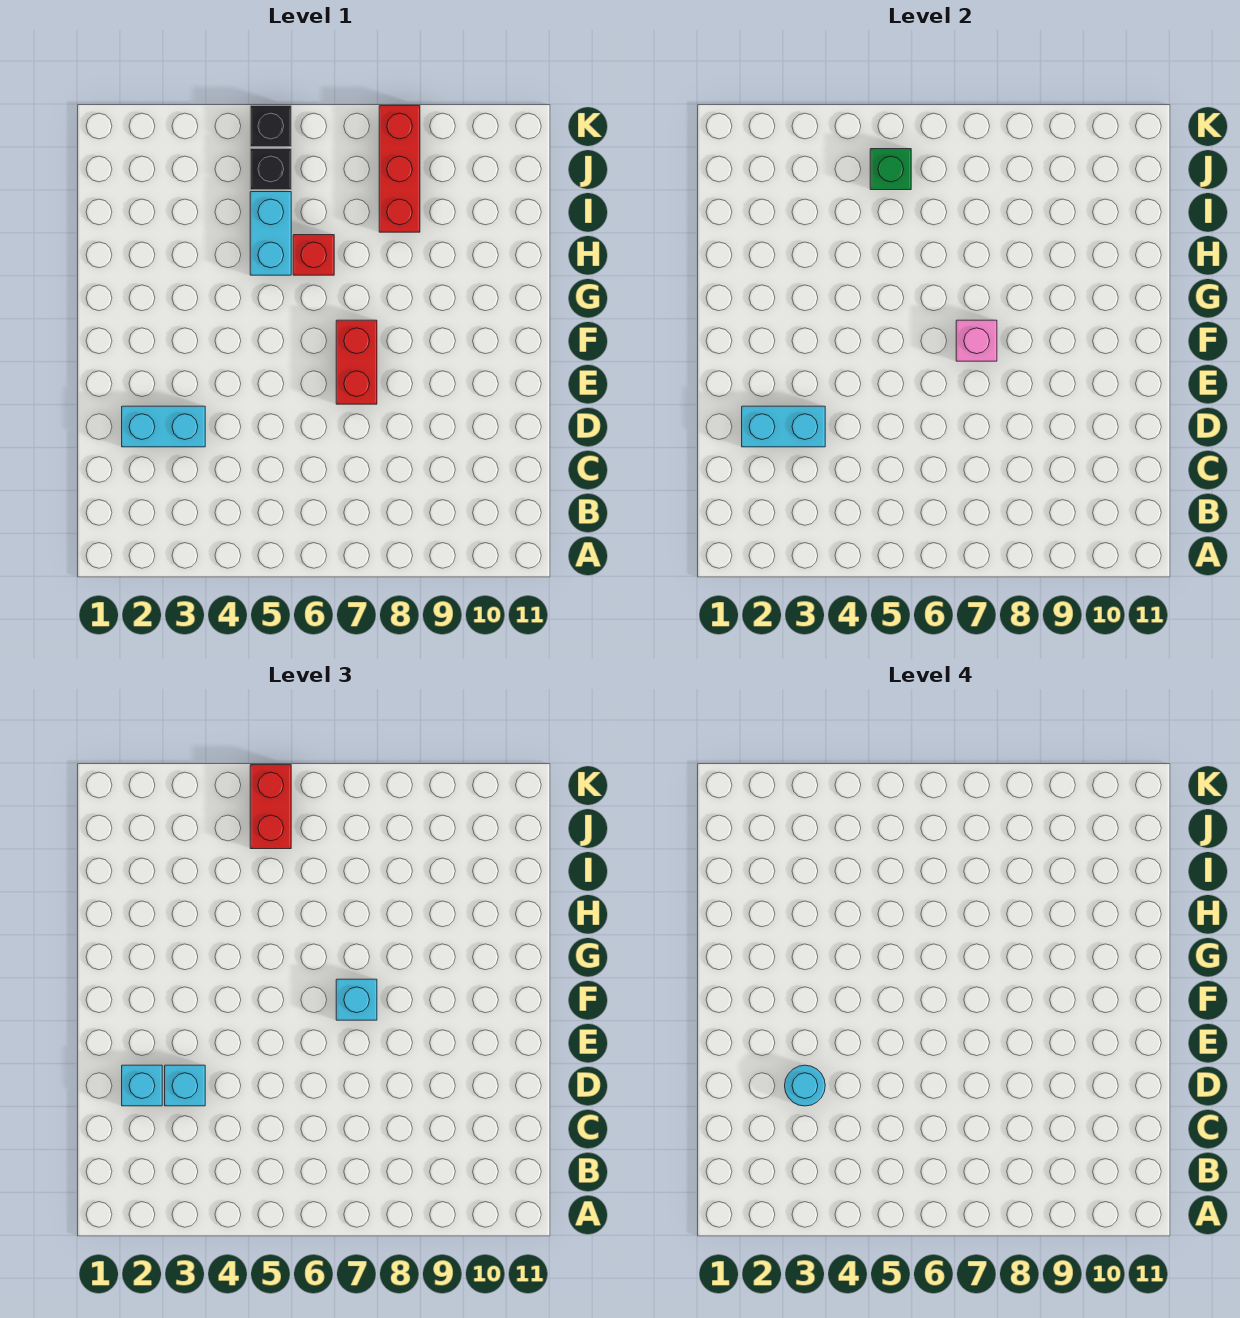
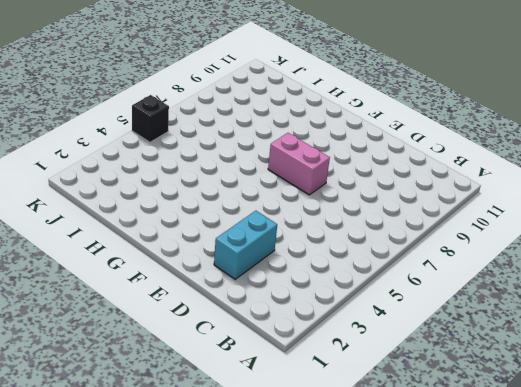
pink 1x2 brick [268,133,330,195] -> red 1x2 brick [336,320,377,404]
none -> cyan 1x2 brick [250,192,291,275]
none -> red 1x1 brick [293,235,334,275]
none -> red 1x3 brick [379,106,420,232]

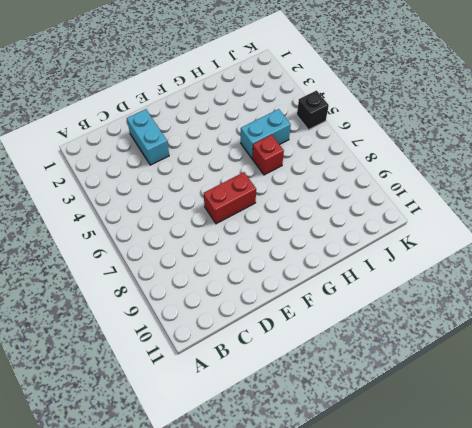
none -> red 1x3 brick [379,106,420,232]
none -> black 1x1 brick [250,149,291,190]
none -> cyan 1x2 brick [742,406,825,447]

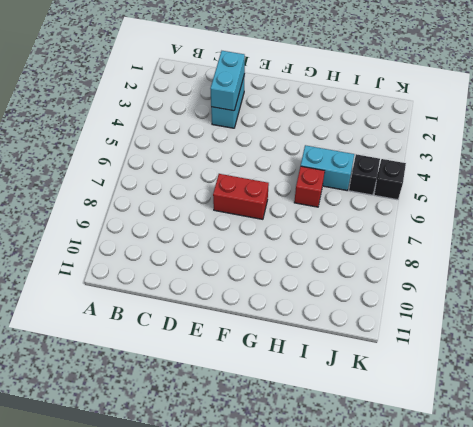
none -> red 1x3 brick [379,106,420,232]
none -> pink 1x1 brick [956,320,997,361]
none -> green 1x1 brick [870,149,911,190]

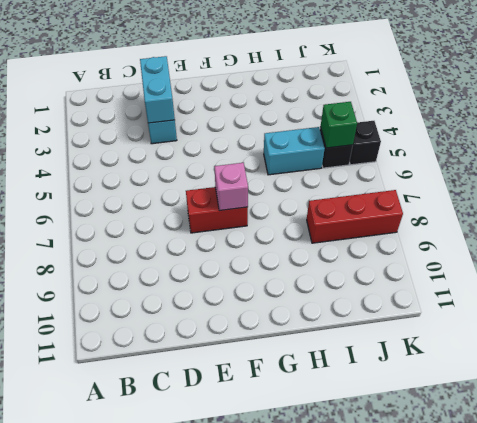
none -> red 1x1 brick [293,235,334,275]
none -> cyan 1x1 brick [122,1065,162,1106]
none -> cyan 1x1 brick [165,1065,205,1106]

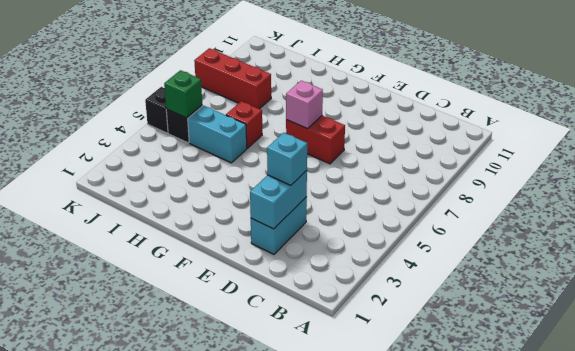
none -> cyan 1x1 brick [122,1065,162,1106]
none -> cyan 1x1 brick [336,979,377,1020]
none -> red 1x2 brick [250,765,291,849]

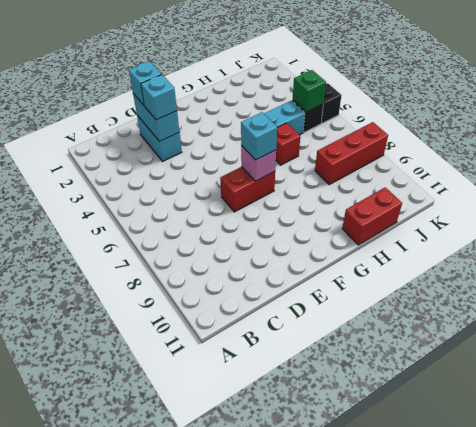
red 1x2 brick [342,187,402,245] -> red 1x2 brick moved to [250,765,291,849]
none -> cyan 1x1 round brick [785,1065,825,1106]

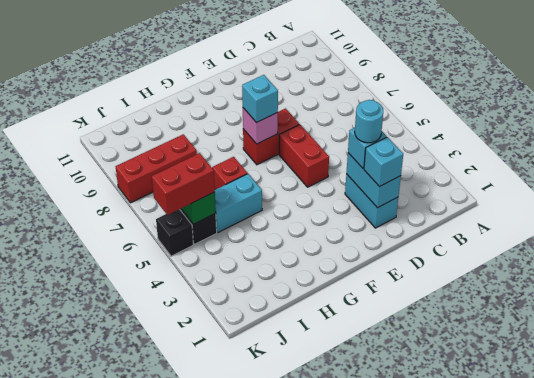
red 1x2 brick [279,124,329,187] -> none

